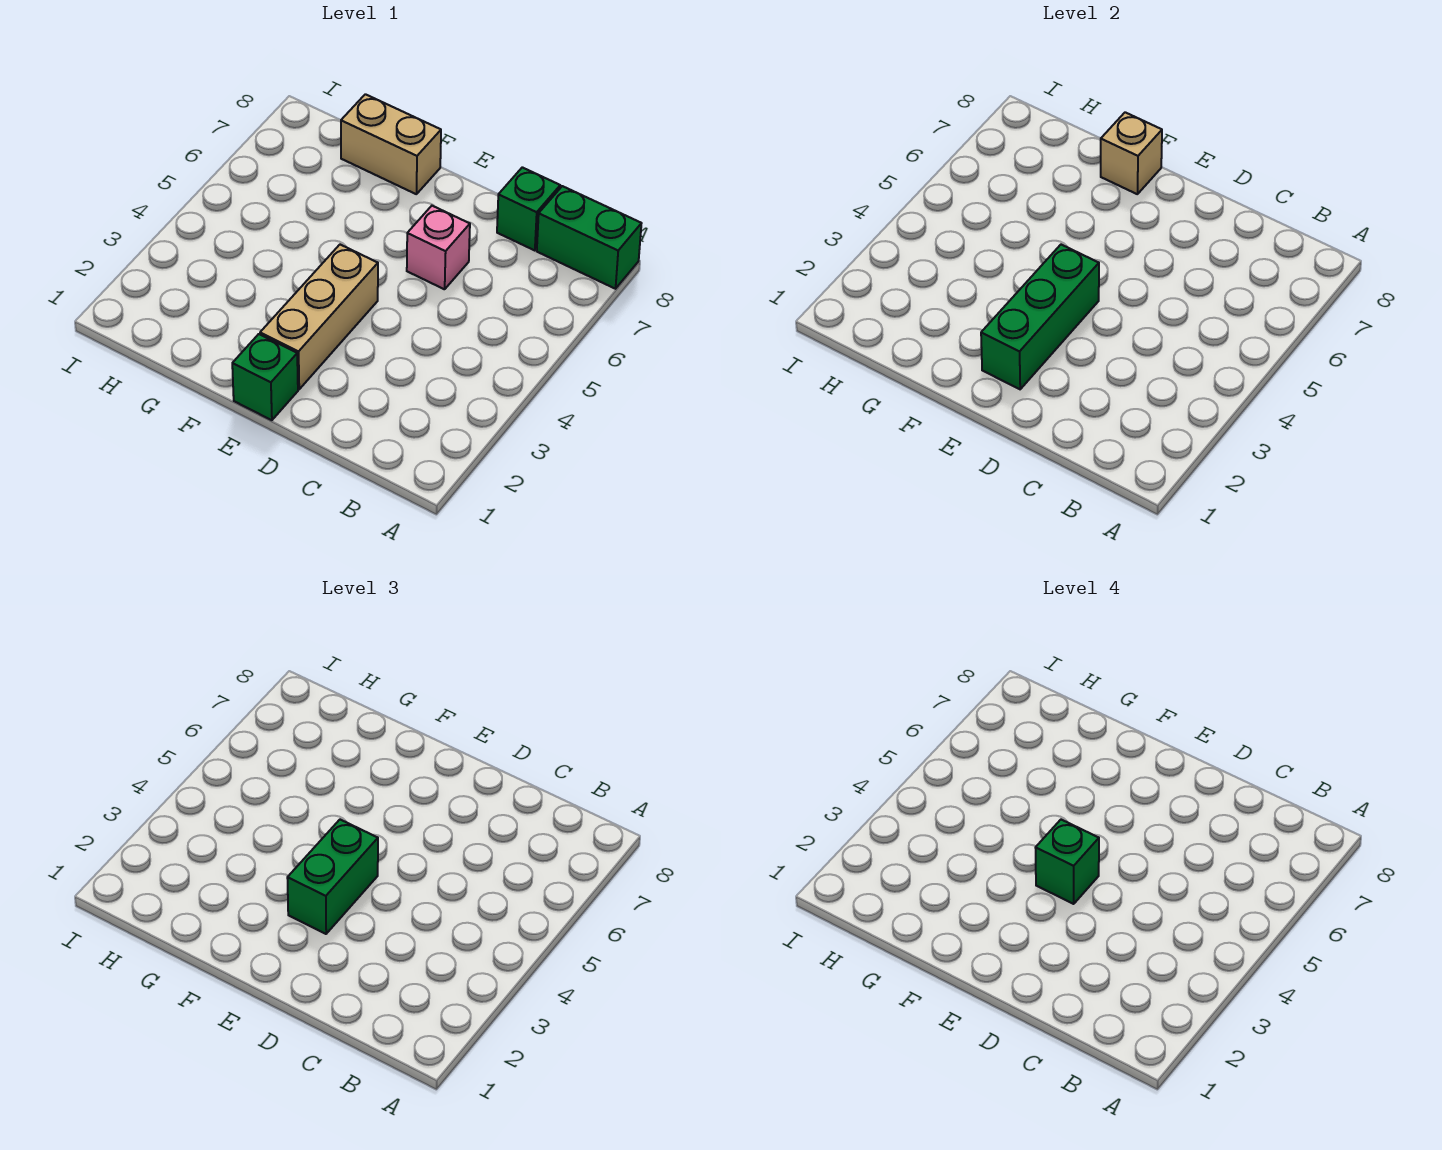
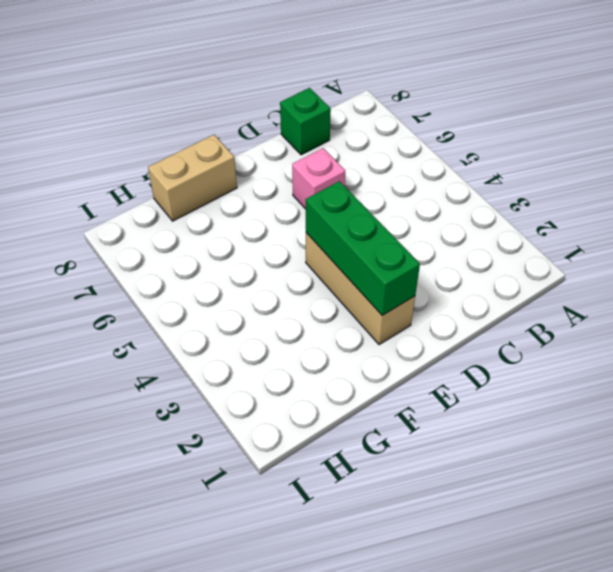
none -> green 1x2 brick [537,186,642,289]
none -> green 1x1 brick [232,334,298,420]

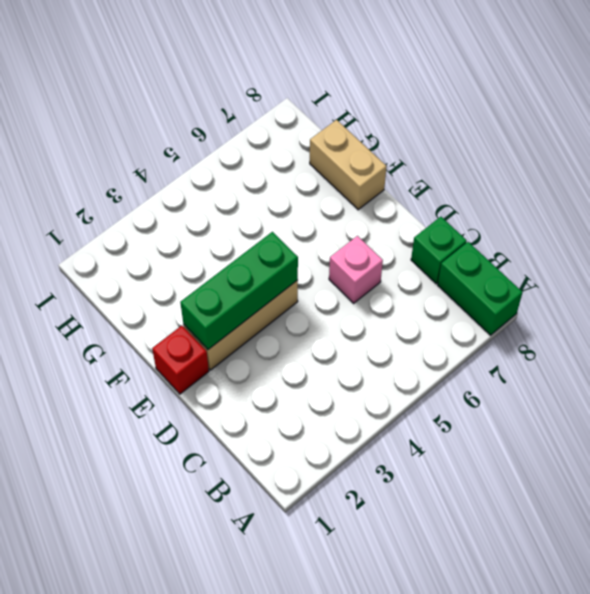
red 1x1 brick [152,326,209,394] -> green 1x1 brick [232,334,298,420]
none -> tan 1x1 brick [1101,112,1162,194]
none -> green 1x2 brick [287,820,378,934]

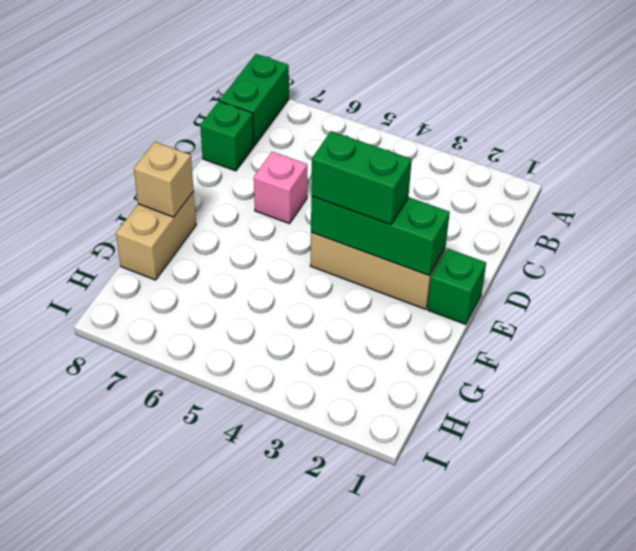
none -> green 1x1 brick [1035,820,1099,904]

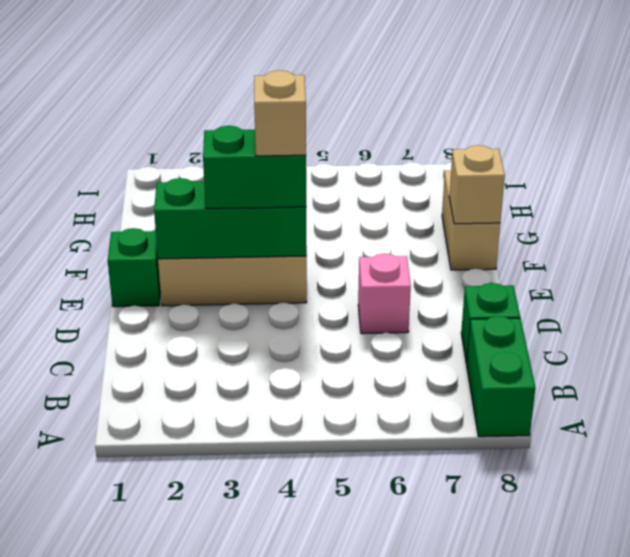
tan 1x1 brick [254,70,306,156] -> green 1x1 brick [1035,820,1099,904]

